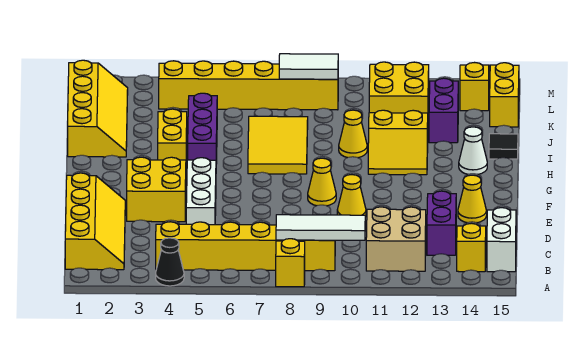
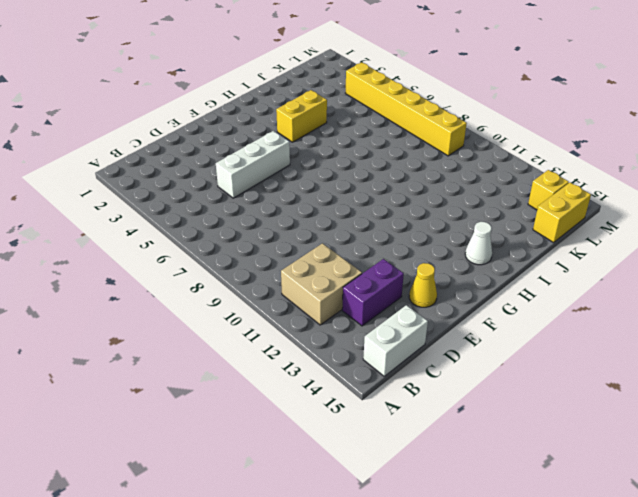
none -> black 1x1 cone [156,238,184,286]
none -> yellow 1x1 brick [276,239,305,287]
none -> yellow 2x4 slope [65,173,125,270]

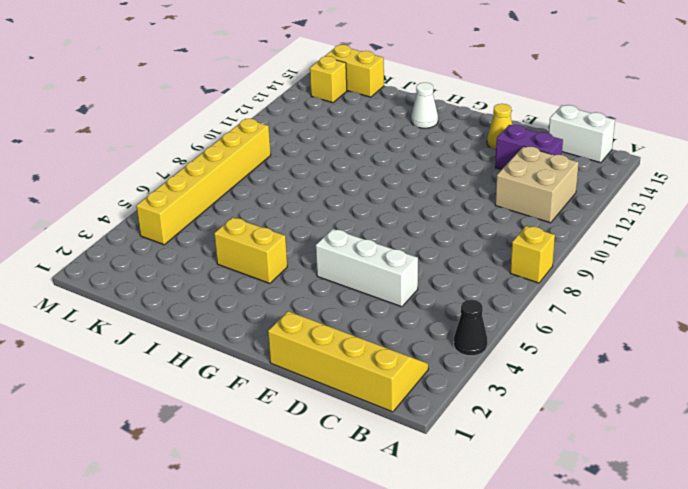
none -> yellow 1x6 brick [156,222,335,271]
none -> yellow 1x1 brick [457,223,486,272]
none -> yellow 2x2 brick [127,157,186,222]

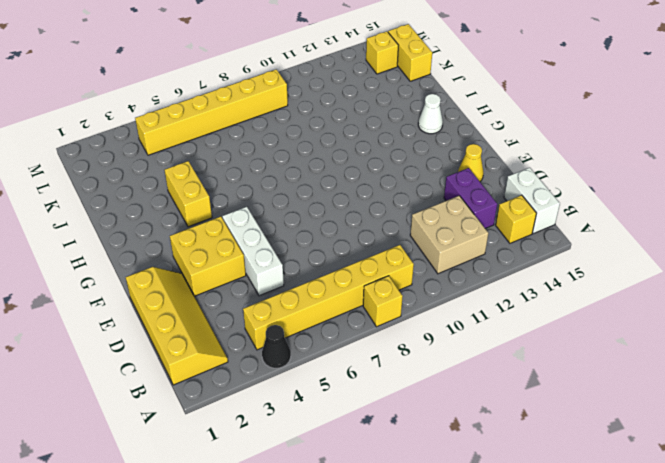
none -> yellow 1x1 cone [337,175,366,217]
none -> yellow 1x1 cone [308,158,336,206]
none -> purple 1x3 brick [188,93,217,164]

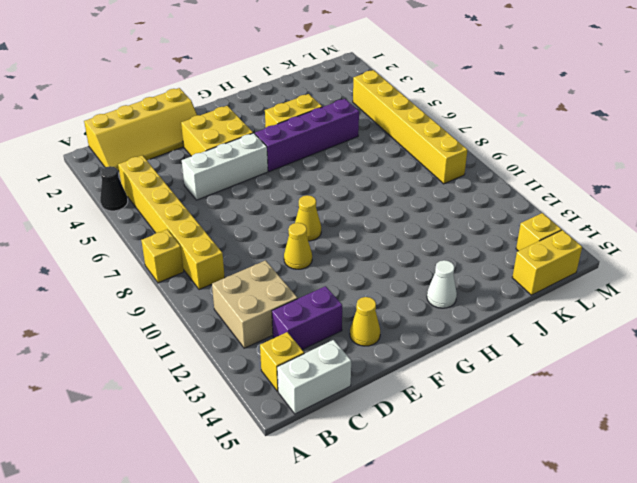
purple 1x4 brick [255,99,359,172] -> purple 1x3 brick [188,93,217,164]
none -> yellow 2x3 tile [248,116,308,174]
none -> yellow 2x2 slope [368,110,428,175]
none -> yellow 2x4 slope [68,60,128,157]

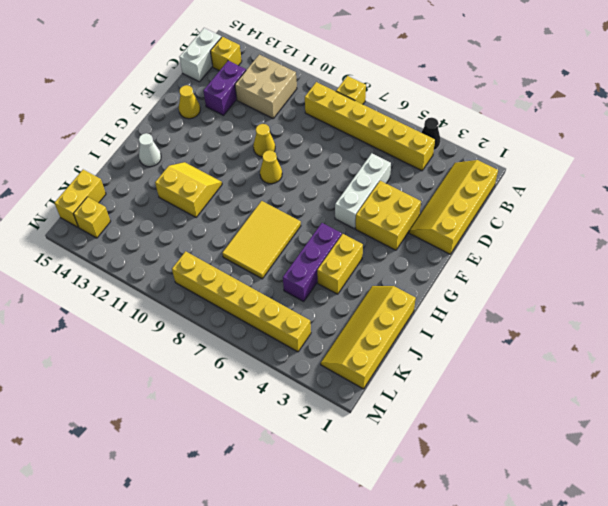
none -> yellow 1x1 cone [339,110,367,158]
none -> black 1x1 tile [489,134,518,159]
none -> purple 1x2 brick [429,78,458,143]

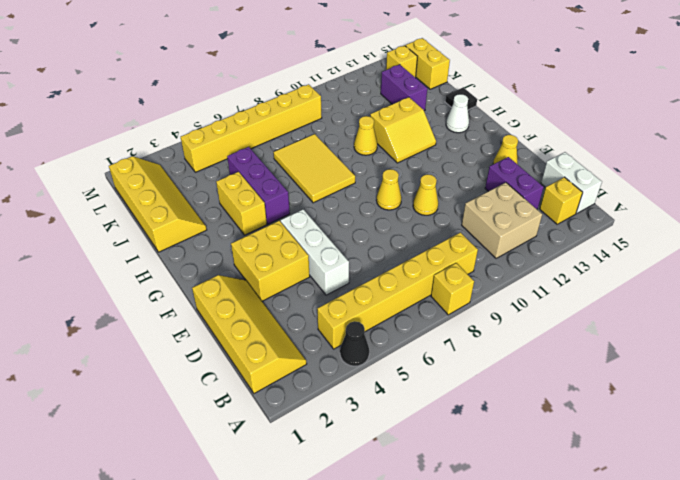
none -> yellow 2x2 brick [369,62,429,113]
none -> white 1x3 tile [276,215,365,240]
none -> white 1x2 tile [279,54,338,79]

